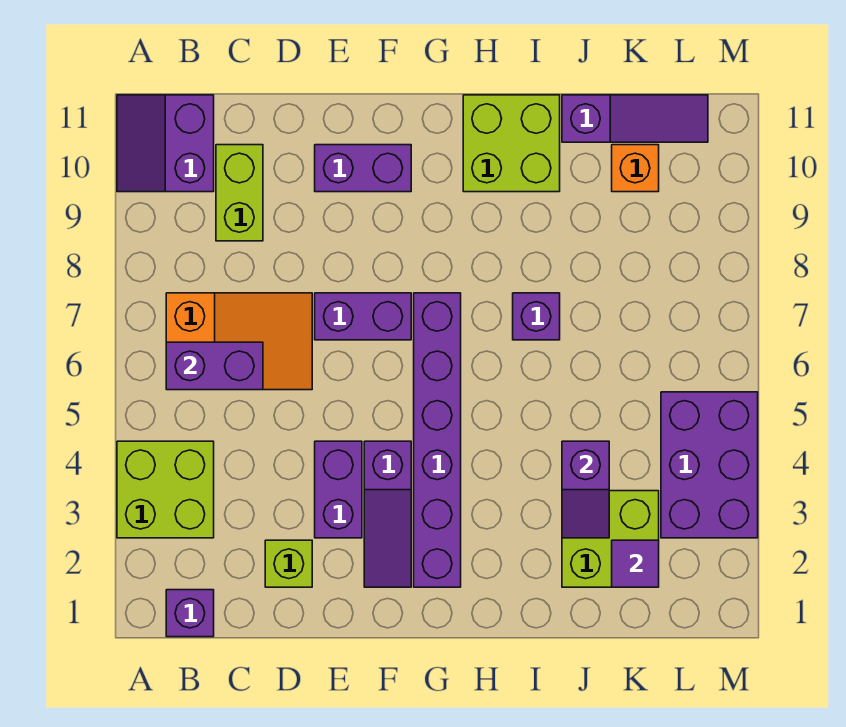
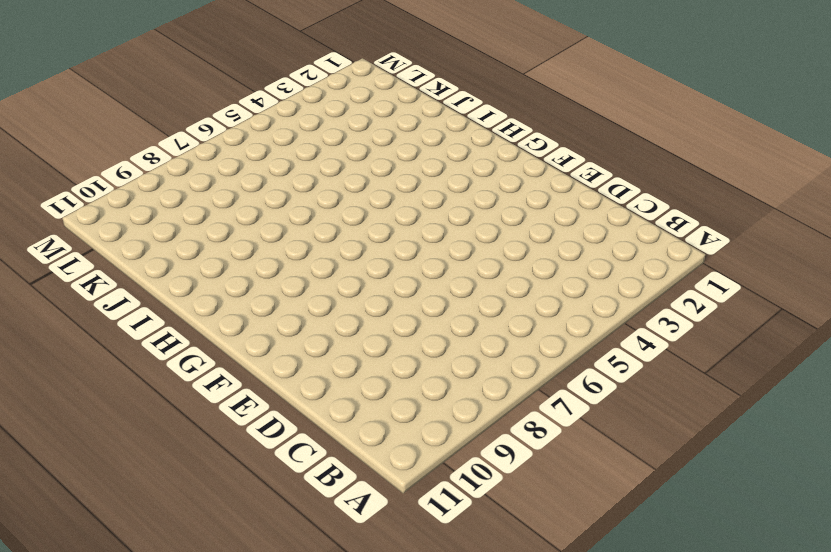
none -> lime 2x2 brick [117,441,214,538]
none -> purple 2x2 slope [117,95,214,192]
none -> purple 1x1 brick [166,590,214,637]

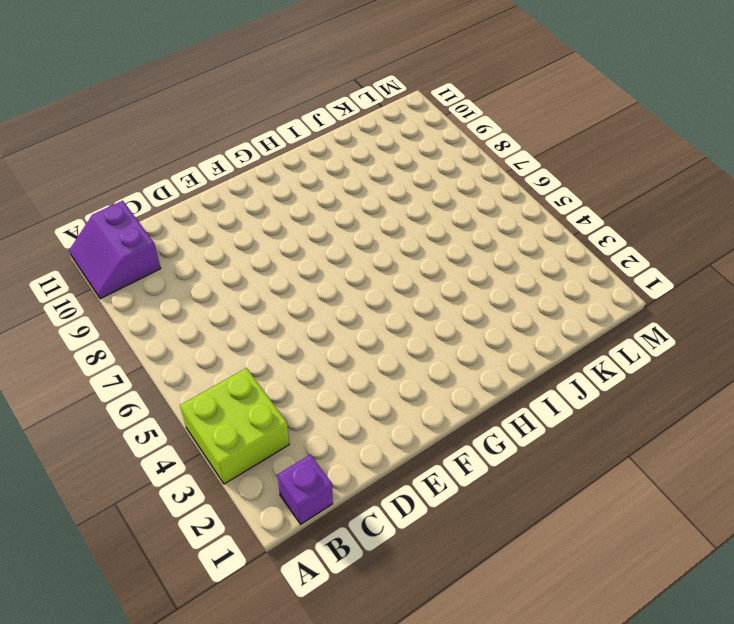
none -> orange 2x3 slope [166,293,312,390]
none -> lime 1x2 brick [216,145,263,241]
none -> lime 1x1 brick [265,540,312,587]

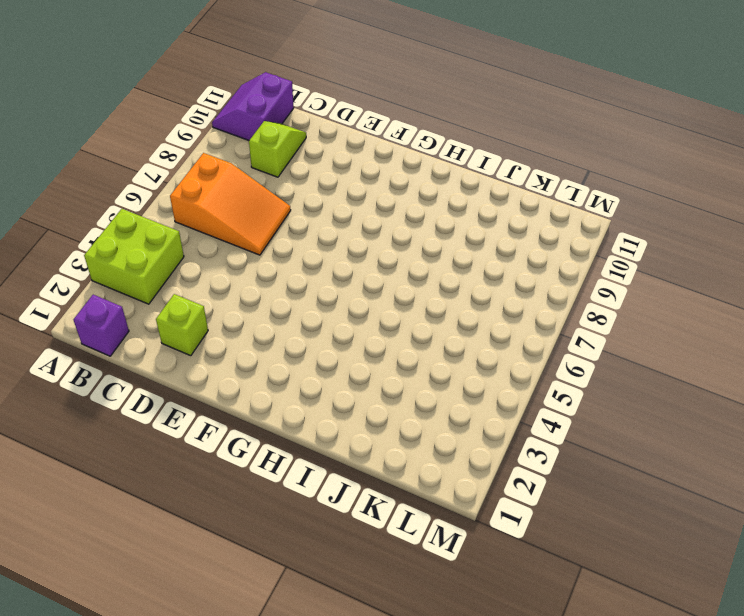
lime 1x2 slope [249,121,306,177] -> lime 1x2 brick [216,145,263,241]
none -> purple 1x2 brick [315,441,362,538]
none -> purple 1x2 brick [315,293,411,340]
none -> purple 1x2 brick [315,145,411,192]

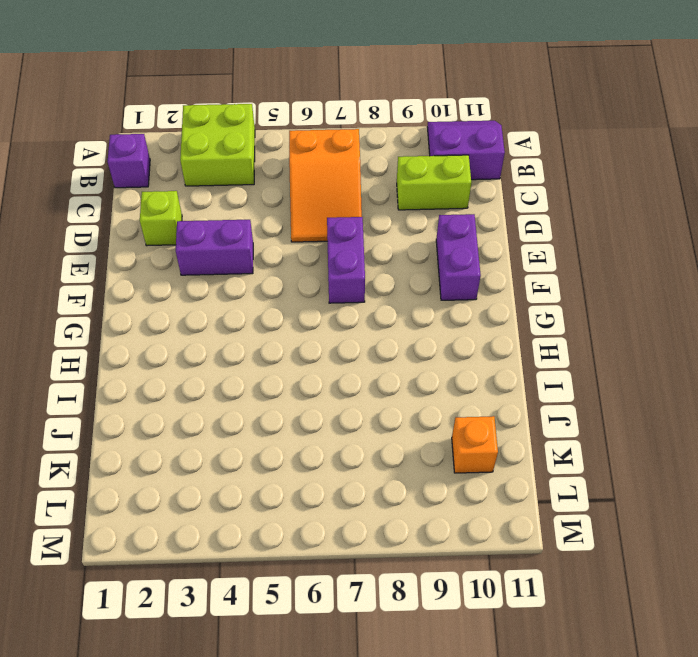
none -> purple 1x3 slope [364,441,411,587]
none -> purple 1x6 brick [414,293,461,587]
none -> lime 2x2 brick [463,95,560,192]

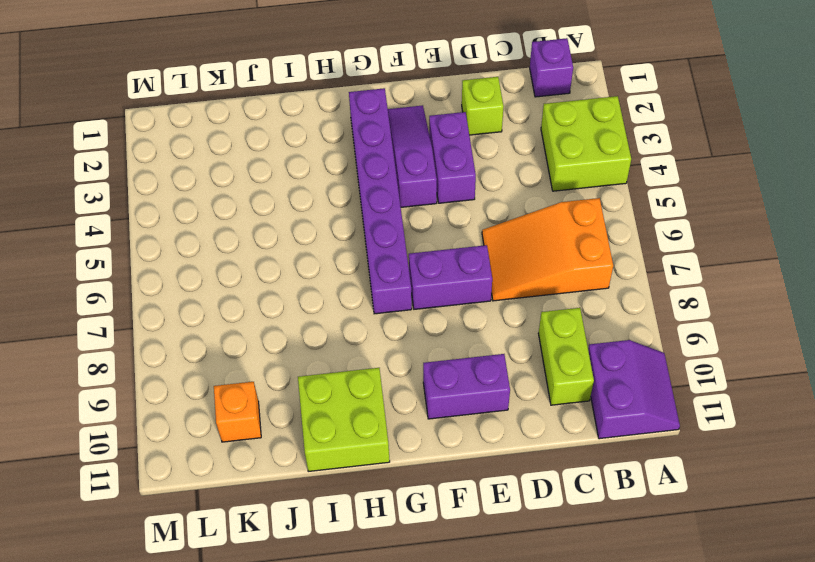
none -> purple 1x1 brick [513,293,560,340]
none -> lime 2x2 brick [562,491,659,587]
none -> purple 1x3 slope [562,95,708,142]

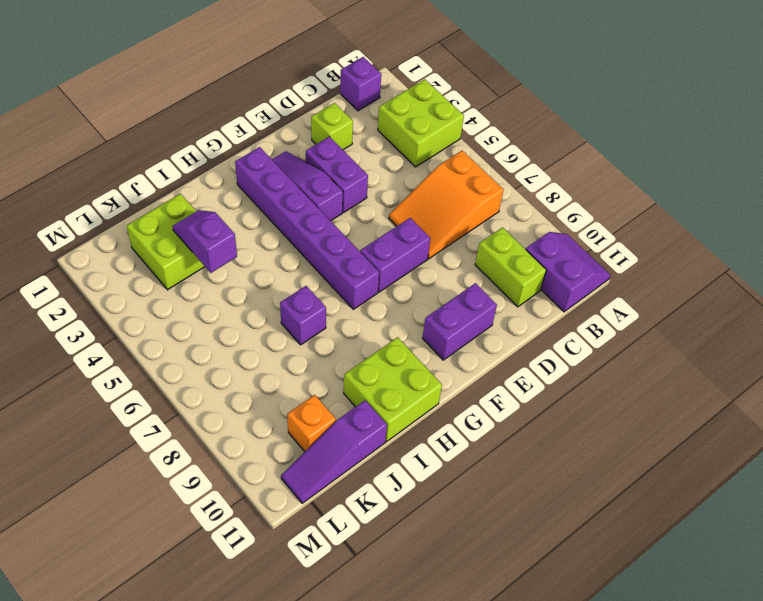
none -> purple 2x3 brick [661,392,758,538]
none -> purple 1x2 brick [166,342,263,390]
none -> purple 1x1 tile [612,540,659,587]

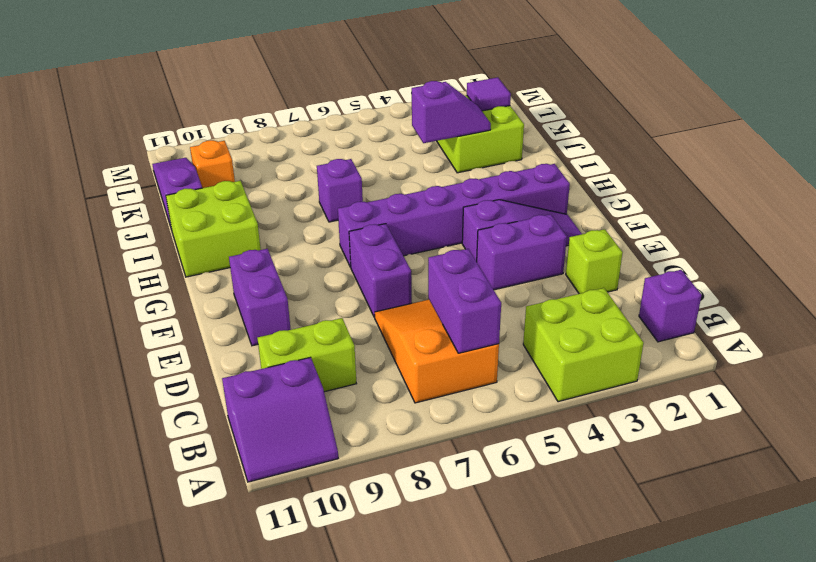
none -> purple 2x3 brick [661,392,758,538]

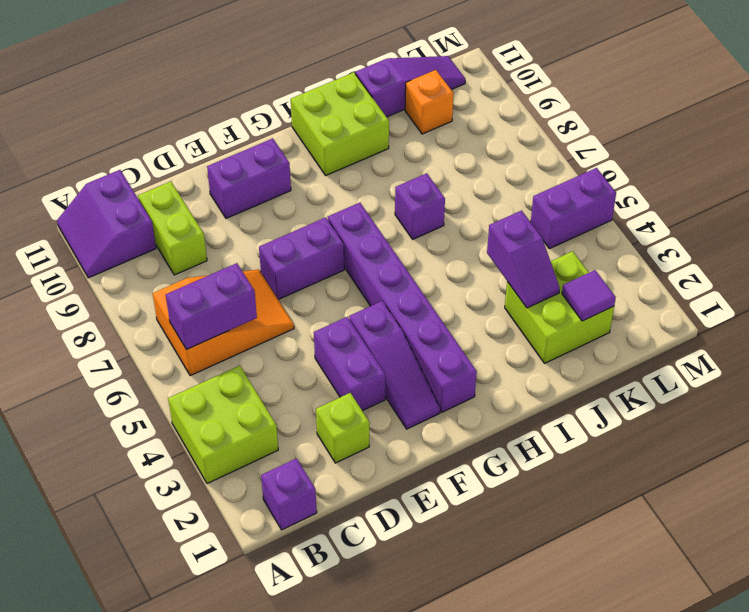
purple 1x2 brick [531,168,616,249] -> purple 2x3 brick [661,392,758,538]

